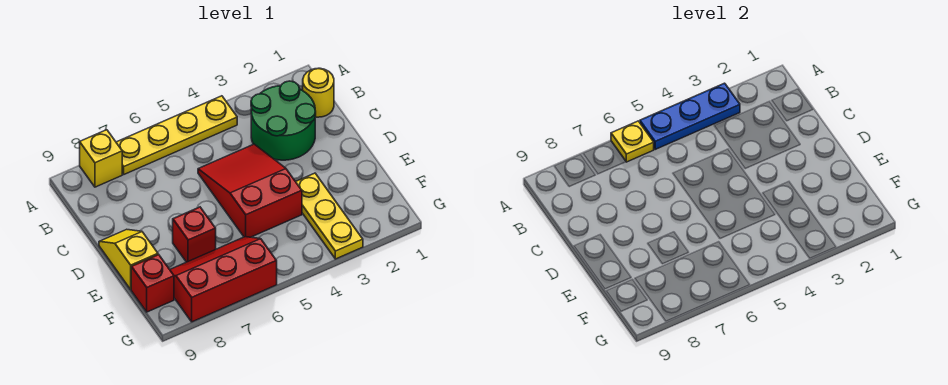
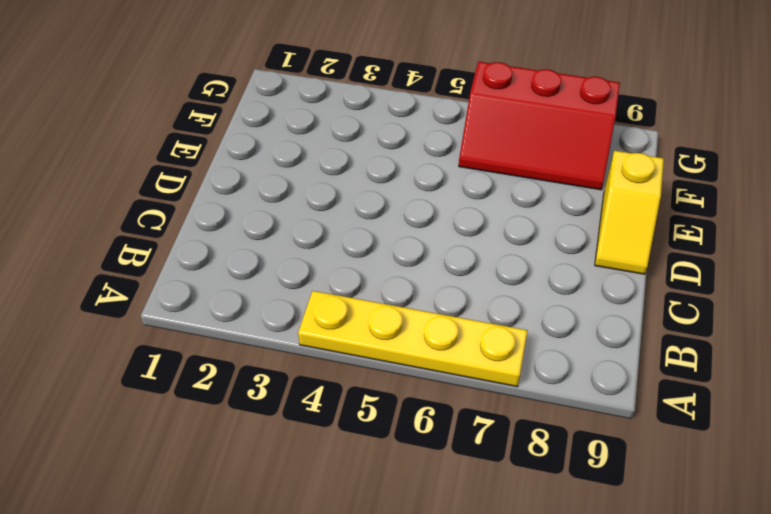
none -> yellow 1x1 brick [80,130,122,187]
none -> yellow 1x1 round brick [303,68,334,117]
none -> green 2x2 round brick [251,81,316,160]

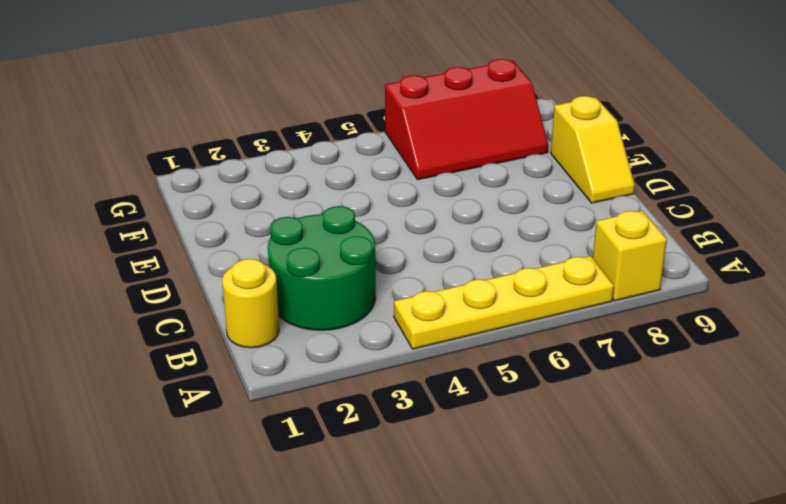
none -> red 2x3 slope [198,144,302,237]
none -> yellow 1x3 plate [296,173,363,259]
none -> red 1x1 brick [173,207,216,262]

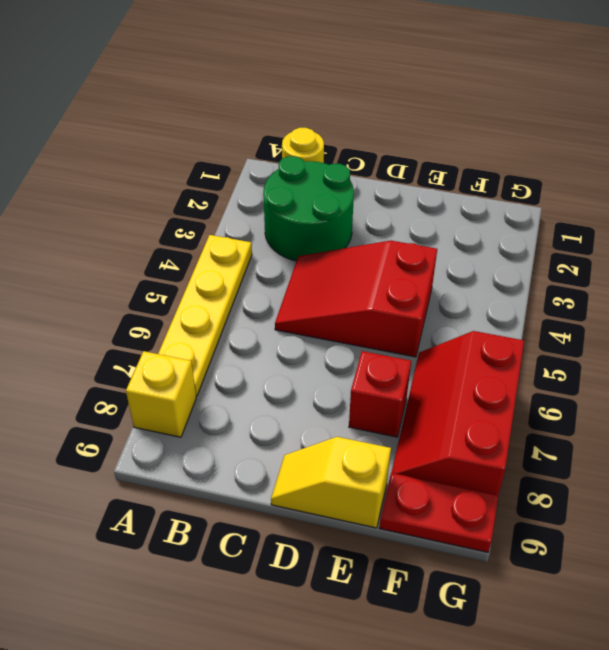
red 1x2 plate [380,473,498,552] -> red 1x1 brick [131,255,174,312]
none -> yellow 1x3 plate [296,173,363,259]
none -> blue 1x3 plate [640,83,740,149]
none -> yellow 1x1 plate [611,121,654,162]

